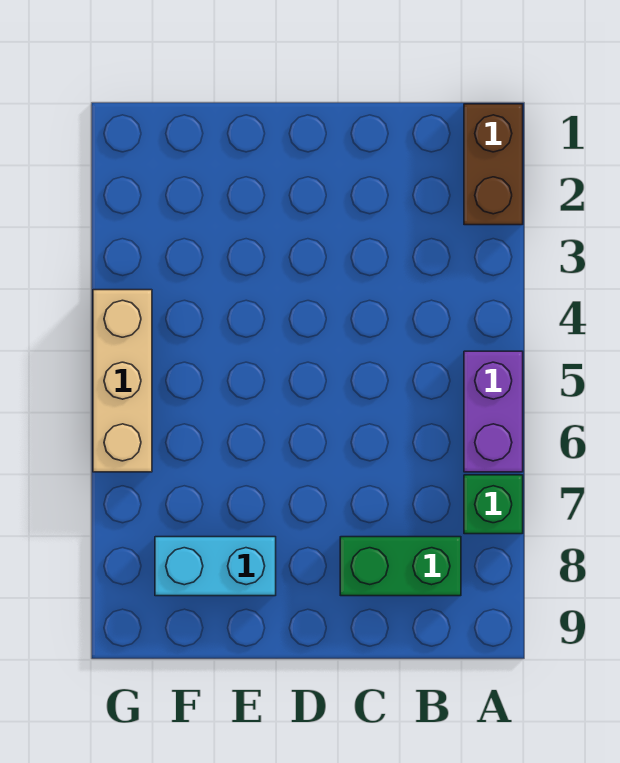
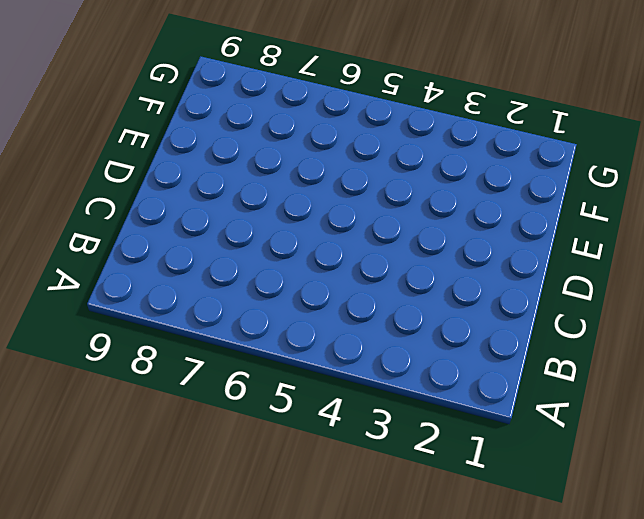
none -> brown 1x2 brick [464,104,523,225]
none -> purple 1x2 brick [464,351,523,472]

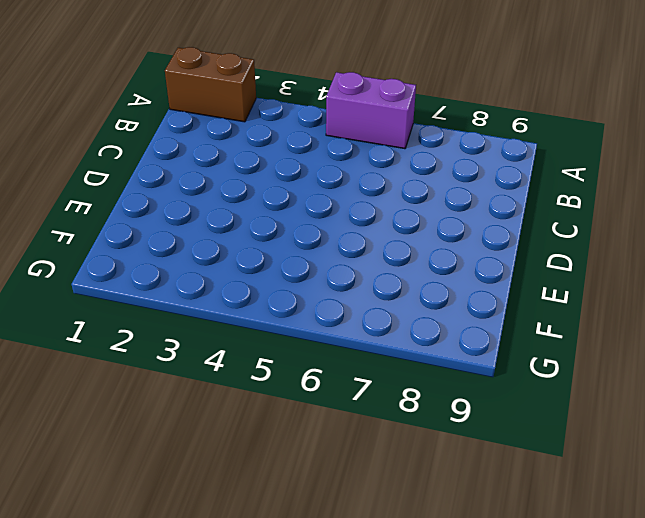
none -> green 1x1 brick [464,475,523,534]
none -> green 1x2 brick [340,537,461,596]

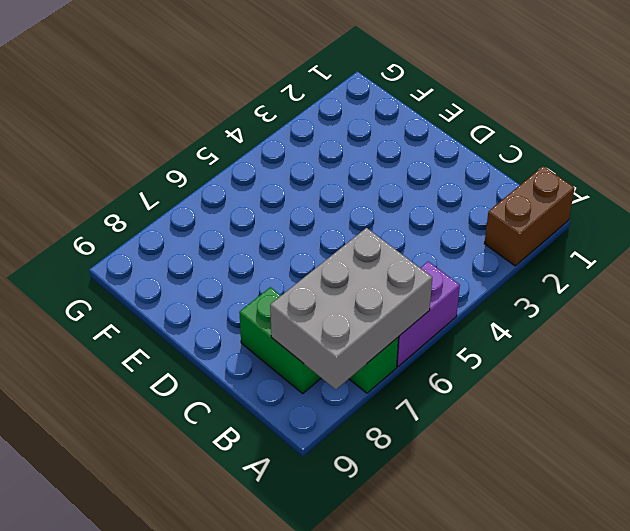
grey 2x3 brick [270,228,432,390] -> none
none -> cyan 1x2 brick [155,537,276,596]
none -> tan 1x3 brick [93,290,152,472]

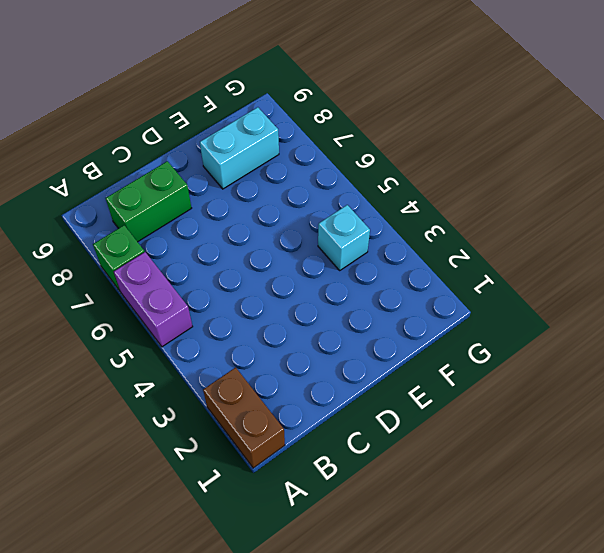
cyan 1x1 brick [318,205,370,270] -> none
none -> tan 1x3 brick [93,290,152,472]

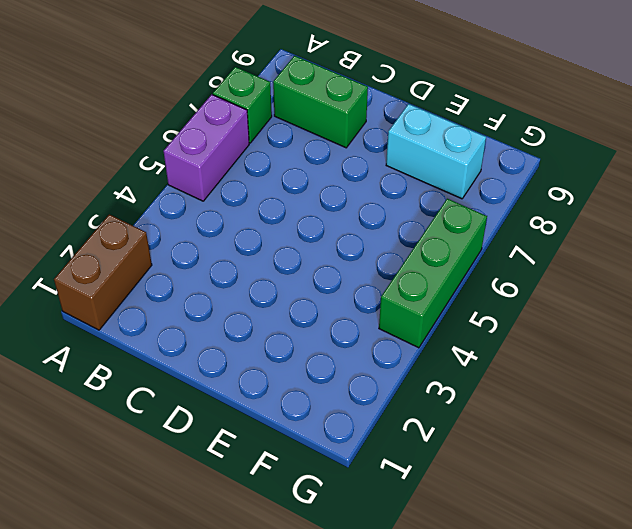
green 1x3 brick [379,199,487,348] -> tan 1x3 brick [93,290,152,472]

